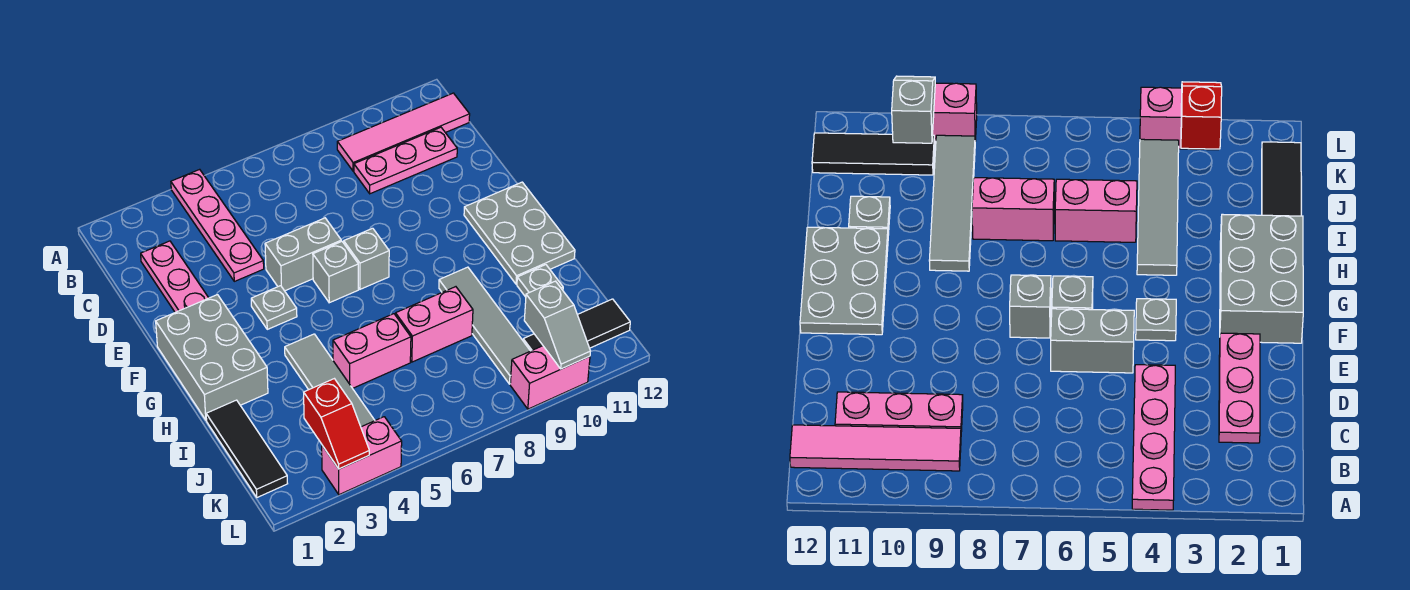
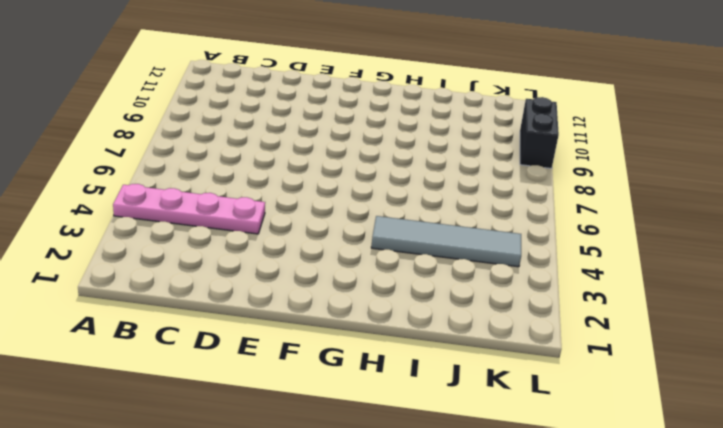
black 1x2 brick [520,97,559,168] -> pink 1x2 brick [510,346,590,409]
none -> pink 1x4 tile [337,93,470,171]
none -> pink 1x3 plate [141,241,208,312]
none -> pink 1x3 plate [354,127,457,194]

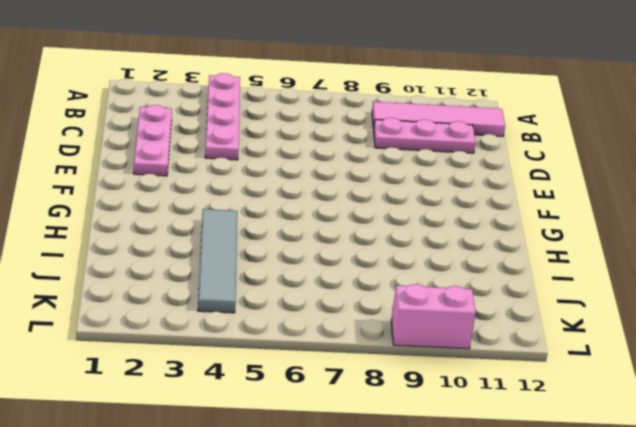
none -> grey 1x2 brick [265,218,341,291]
none -> grey 2x3 brick [156,295,268,420]
none -> grey 1x1 plate [251,286,297,329]

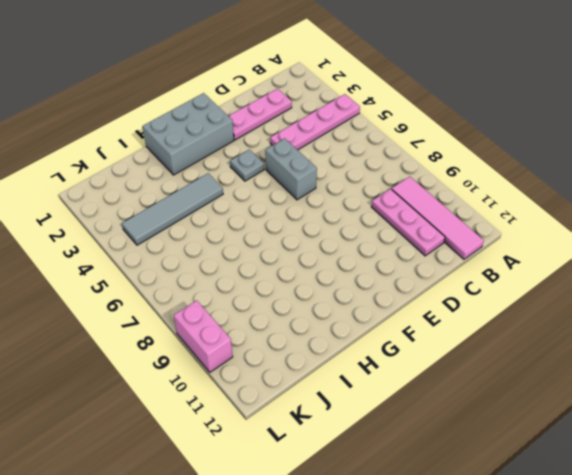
none -> grey 1x1 brick [313,241,358,303]
none -> grey 1x1 brick [344,228,389,289]
none -> grey 2x3 plate [464,182,575,284]

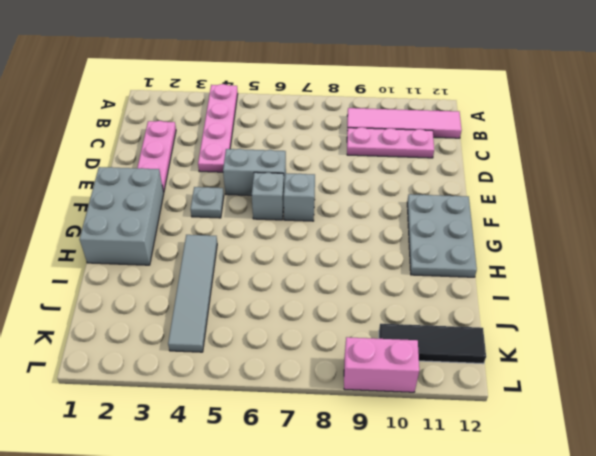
none -> grey 1x4 tile [439,267,530,384]
none -> black 1x3 tile [206,400,288,497]
none -> pink 1x2 brick [333,314,411,388]

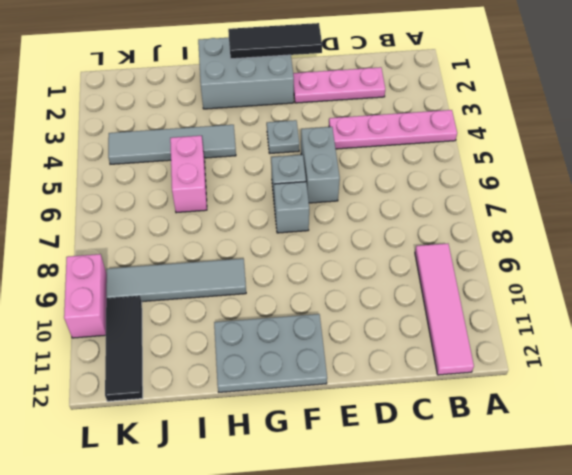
black 1x3 tile [228,23,322,59] -> black 1x3 tile moved to [206,400,288,497]
none -> pink 1x3 plate [354,127,457,194]
none -> pink 1x2 brick [396,287,473,362]
none -> grey 1x1 plate [517,265,563,297]

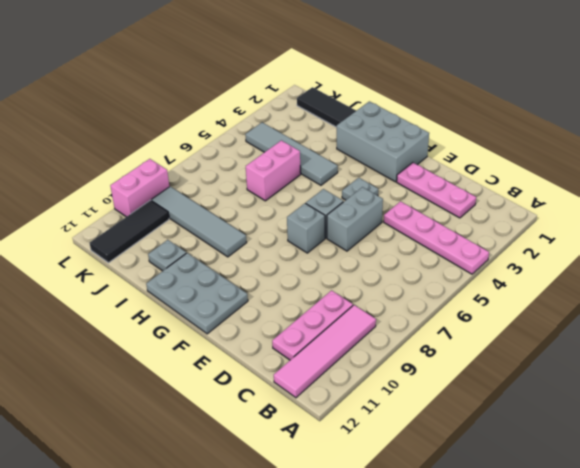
none -> pink 1x2 brick [396,287,473,362]
none -> pink 1x2 brick [322,417,402,495]
none -> red 1x2 slope [304,379,369,469]

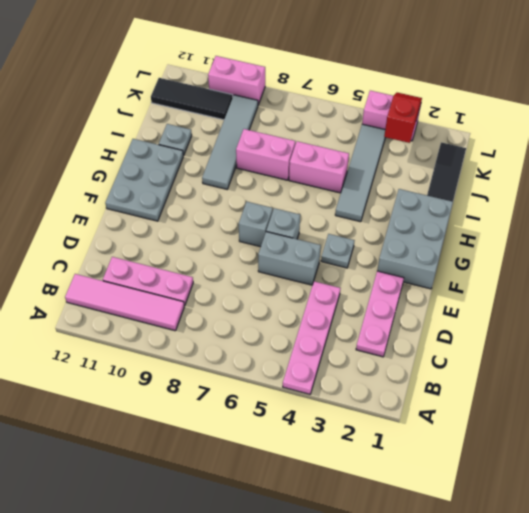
none -> grey 1x2 slope [524,281,590,369]

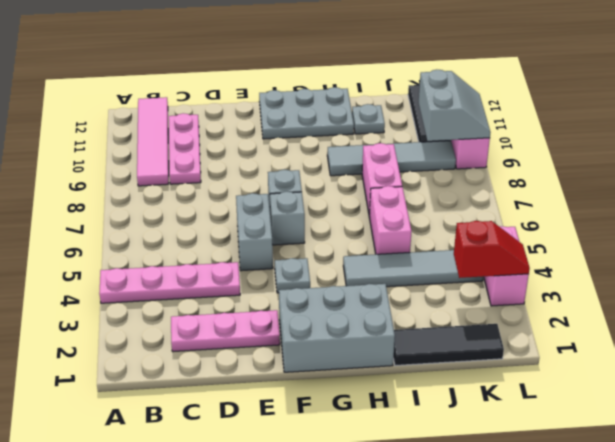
grey 2x2 slope [419,70,491,141] -> grey 1x2 slope [524,281,590,369]

